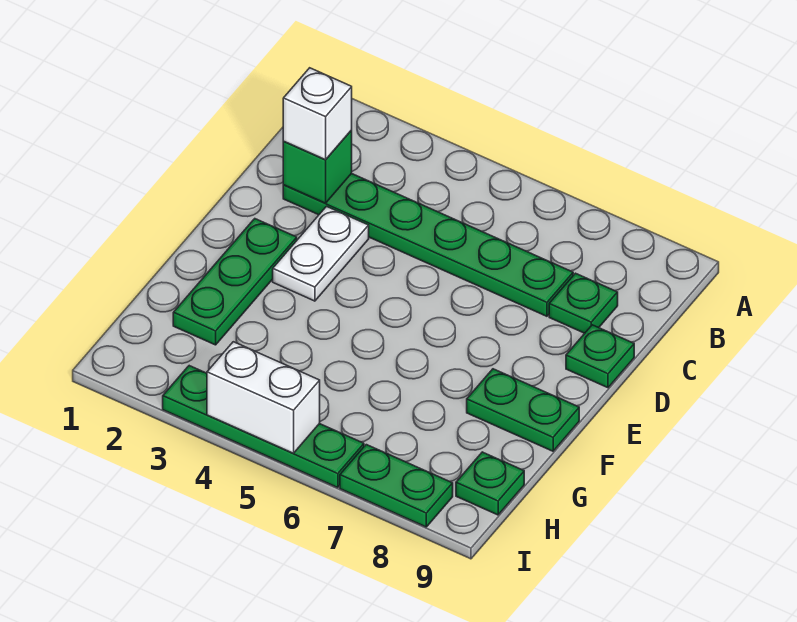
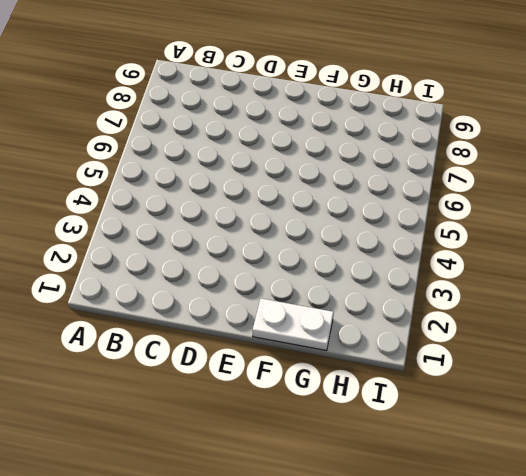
white 1x2 plate [253,299,334,351] -> white 1x2 plate moved to [273,206,369,301]
none -> green 1x6 plate [283,173,573,316]
none -> green 1x1 plate [549,273,618,333]
none -> green 1x1 plate [566,325,634,388]

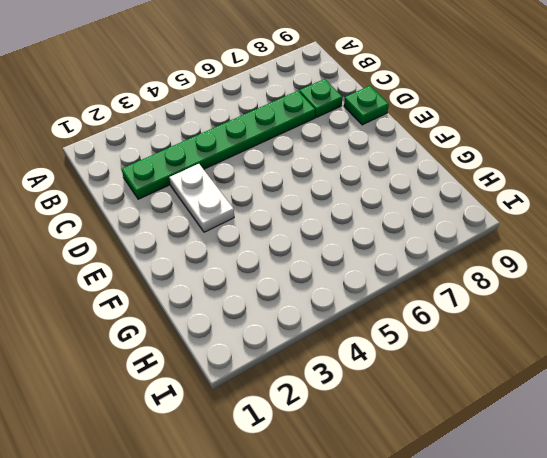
none -> green 1x3 plate [173,219,297,345]
none -> green 1x2 plate [467,369,579,451]
none -> green 1x1 plate [456,452,524,515]

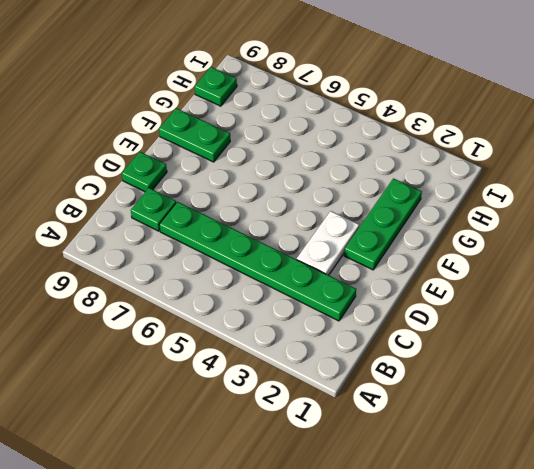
none -> green 1x4 plate [163,366,364,488]
none -> green 1x2 plate [340,445,453,527]
none -> green 1x1 brick [283,130,352,203]

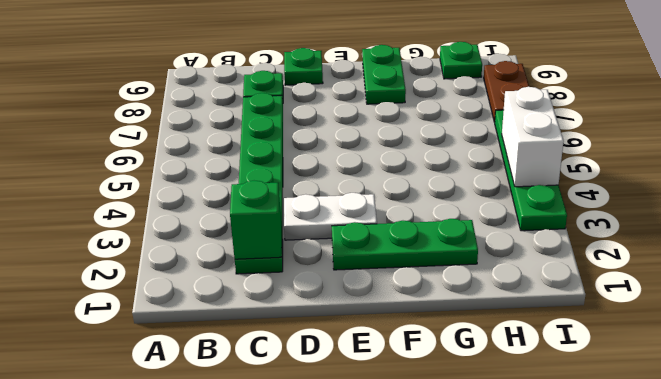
brown 1x2 plate [484,61,529,122] -> green 1x2 plate [340,445,453,527]
none -> white 1x1 brick [283,68,352,160]

